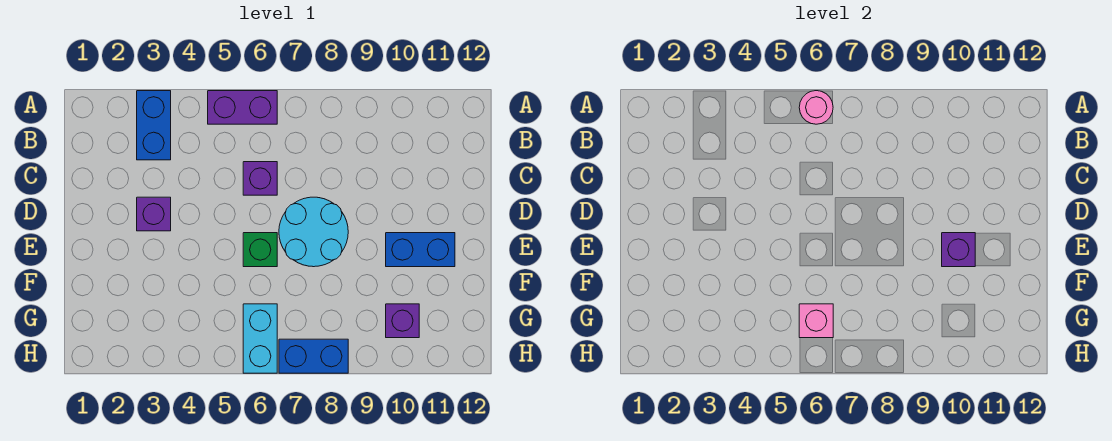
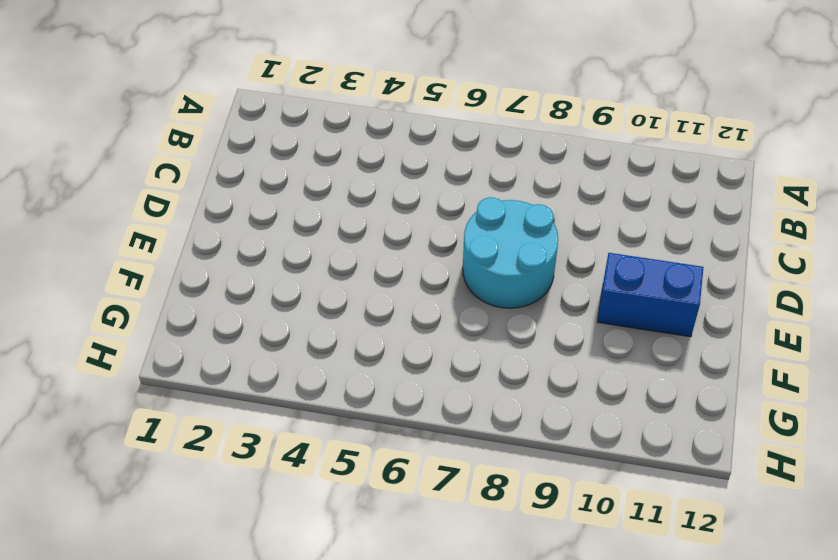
none -> blue 1x2 brick [137,91,171,160]
none -> purple 1x2 brick [208,91,277,124]
none -> purple 1x1 brick [243,162,277,195]

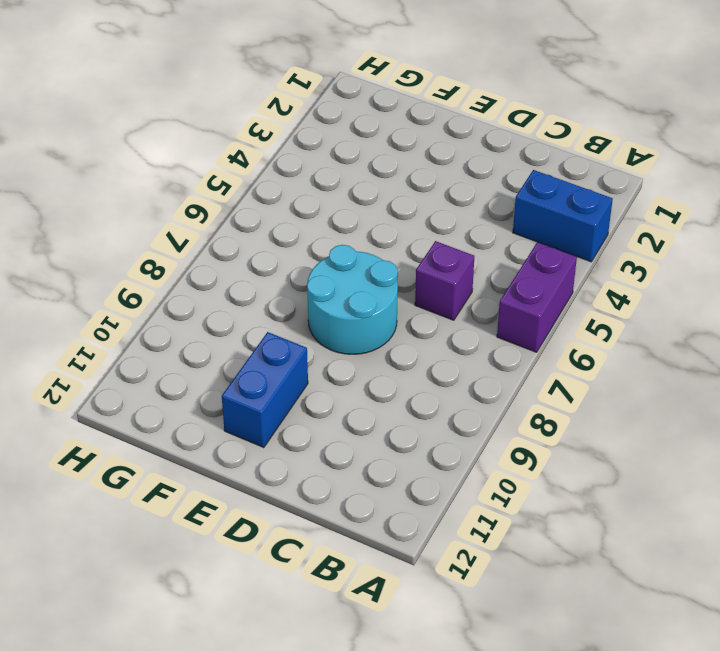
none -> purple 1x1 brick [137,197,171,231]
none -> green 1x1 brick [243,233,277,267]
none -> cyan 1x2 brick [243,304,277,373]

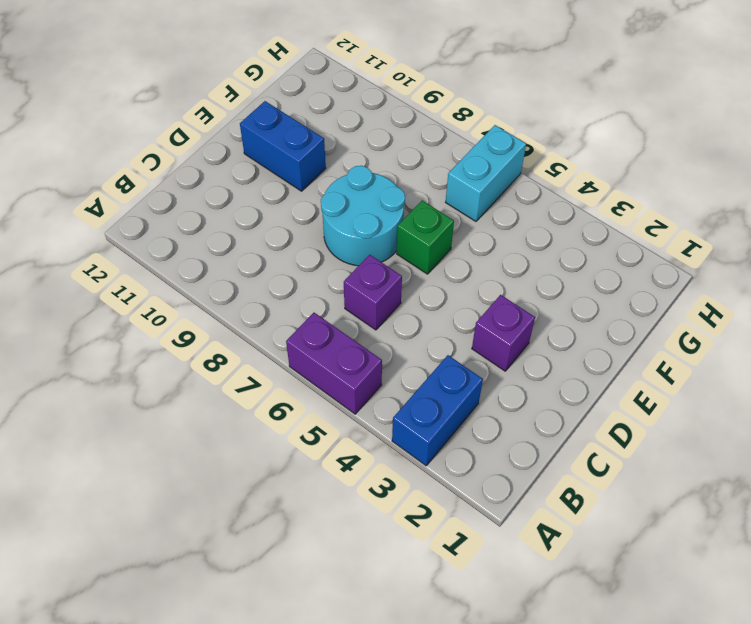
none -> purple 1x1 brick [386,304,419,338]
none -> blue 1x2 brick [279,339,348,373]
none -> pink 1x1 round brick [799,91,833,124]

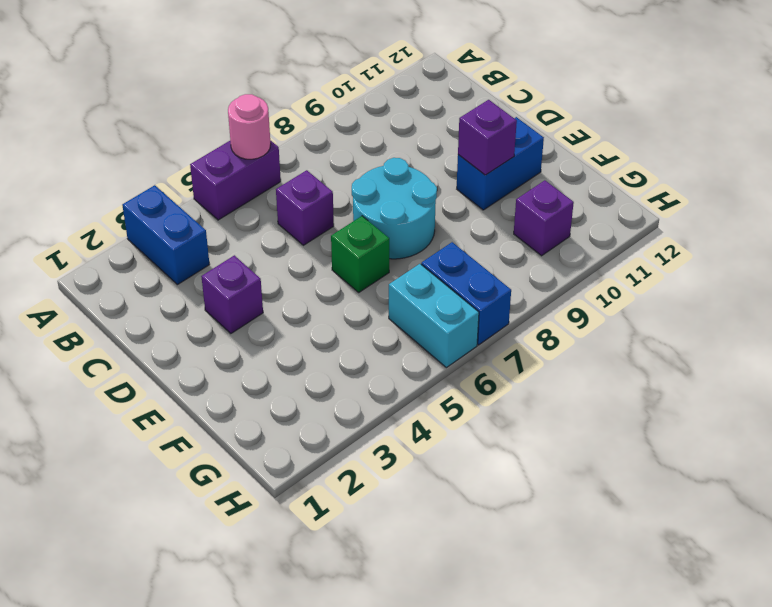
blue 1x2 brick [421,242,511,345] -> blue 1x2 brick turned to [279,339,348,373]
none -> pink 1x1 brick [799,304,833,338]

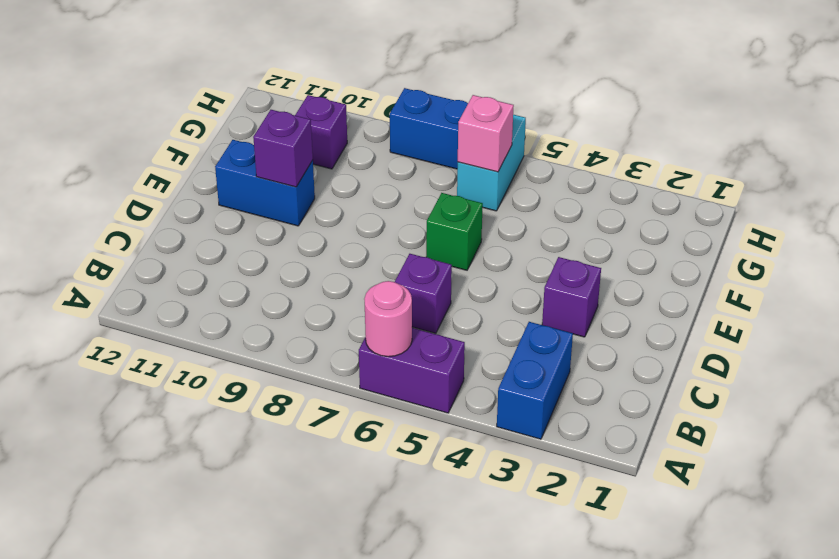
none -> cyan 2x2 round brick [279,197,348,267]

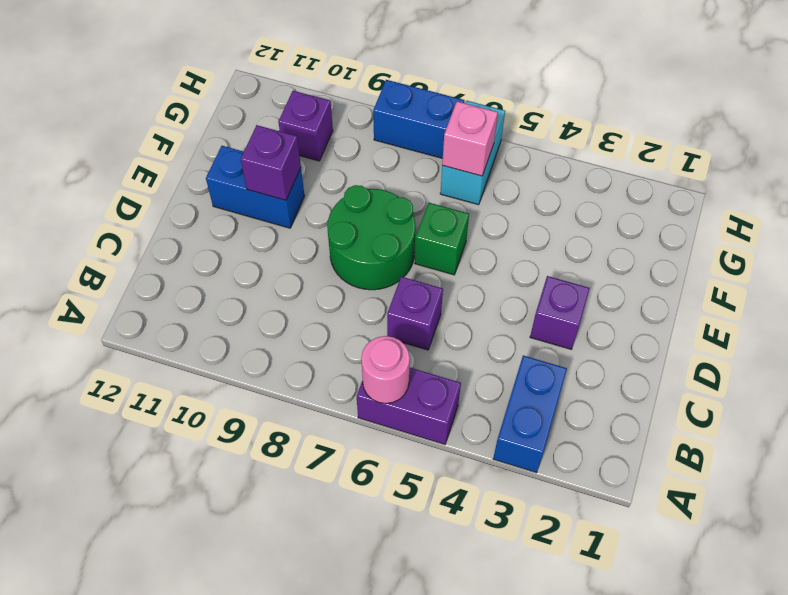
green 2x2 round brick [327,185,415,290] -> cyan 2x2 round brick [279,197,348,267]

